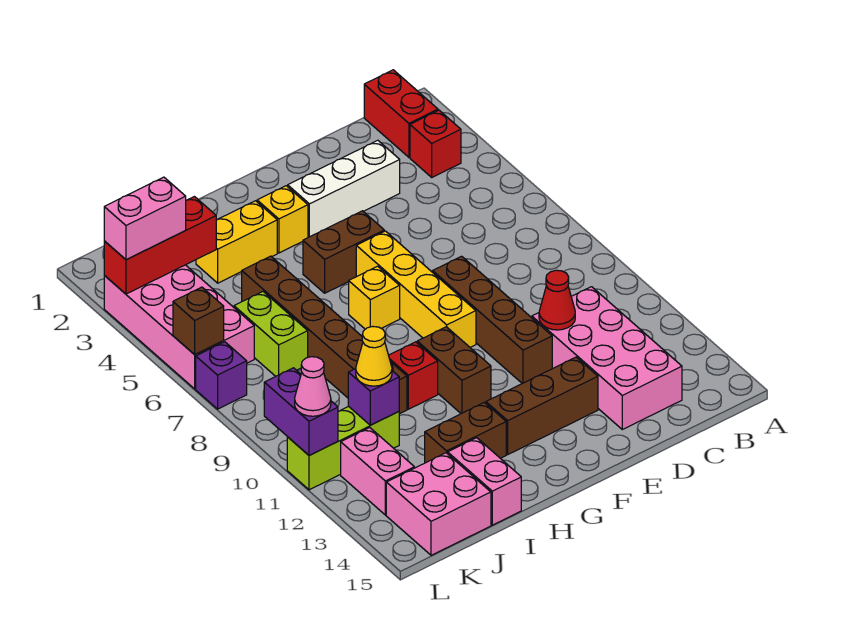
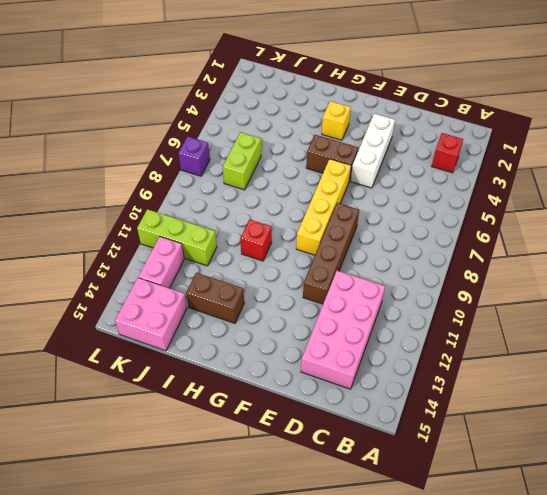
white 1x3 brick [351,114,395,188] -> white 1x3 brick turned to [288,140,400,237]
none -> red 1x2 brick [364,70,438,157]
none -> brown 1x3 brick [486,357,598,454]
none -> yellow 1x1 brick [349,266,400,329]
none -> brown 1x2 brick [417,327,491,414]

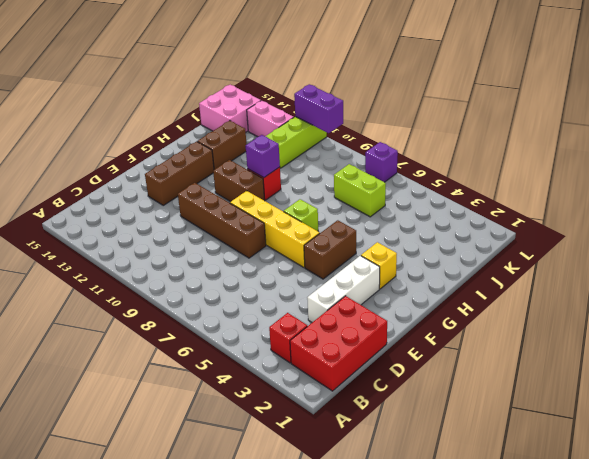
red 2x3 brick [290,296,387,391] -> red 1x2 brick [364,70,438,157]
lime 1x1 brick [284,199,318,231] -> yellow 1x1 brick [349,266,400,329]
purple 1x1 brick [246,135,280,178] -> purple 1x1 brick moved to [348,369,399,425]
none -> pink 2x4 brick [532,287,682,429]
none -> yellow 1x2 brick [196,201,277,283]
none -> brown 1x6 brick [242,256,407,414]
none -> pink 1x2 brick [448,438,521,525]

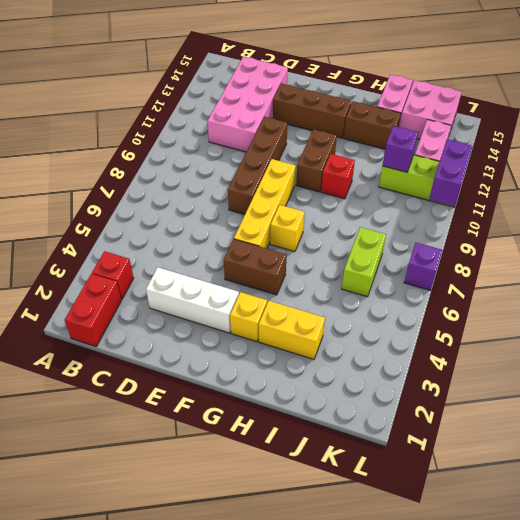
none -> brown 1x6 brick [242,256,407,414]
none -> pink 2x4 brick [104,265,254,389]
none -> red 1x1 cone [539,270,575,330]
none -> red 1x3 brick [104,197,216,294]

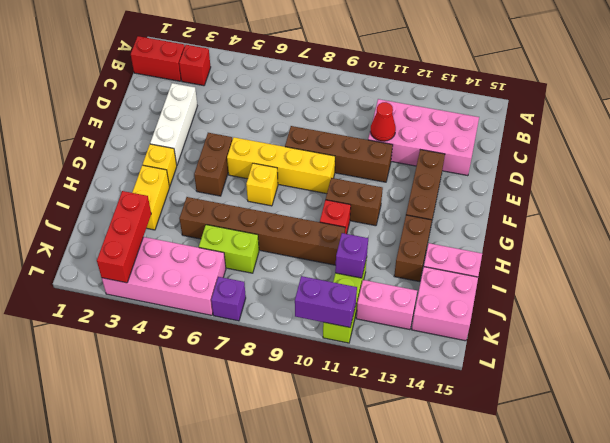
none -> brown 1x1 brick [173,287,224,355]
none -> yellow 1x1 cone [356,326,392,386]
none -> pink 1x2 brick [104,177,186,260]
none -> pink 1x1 cone [295,357,331,416]

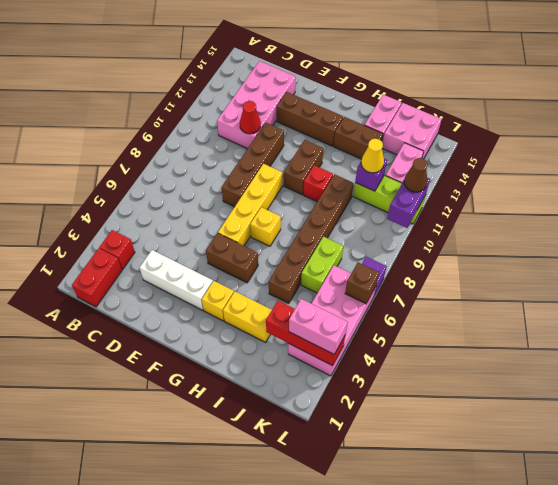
brown 1x1 cone [404,158,428,192] -> pink 1x1 cone [295,357,331,416]

